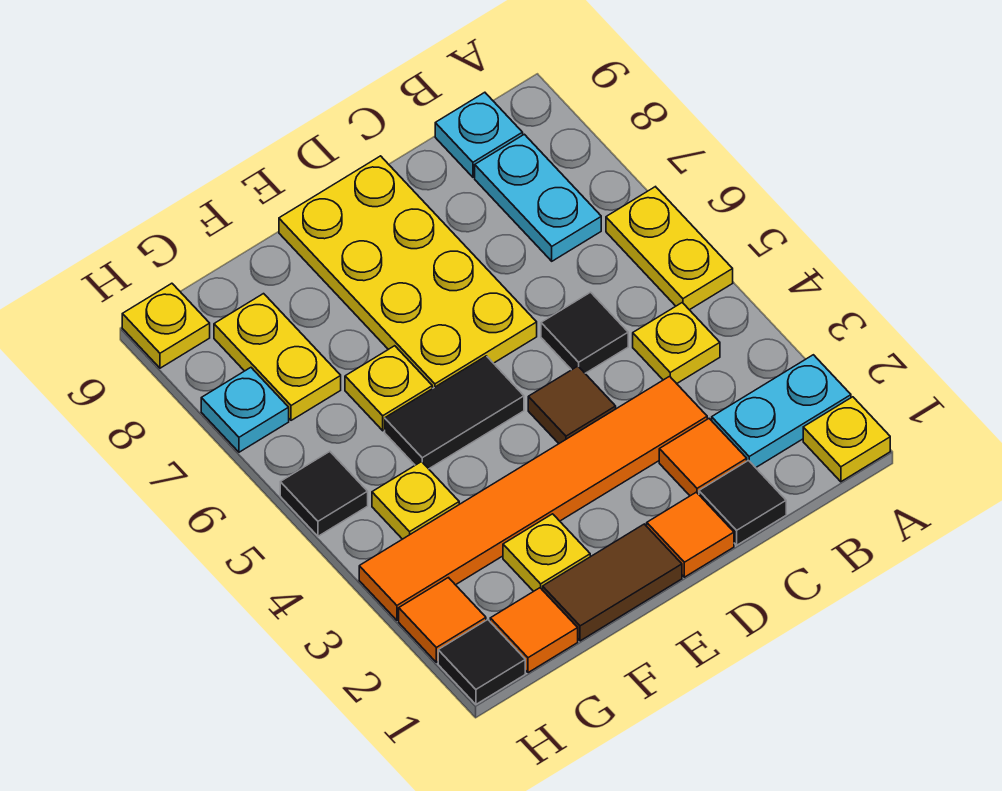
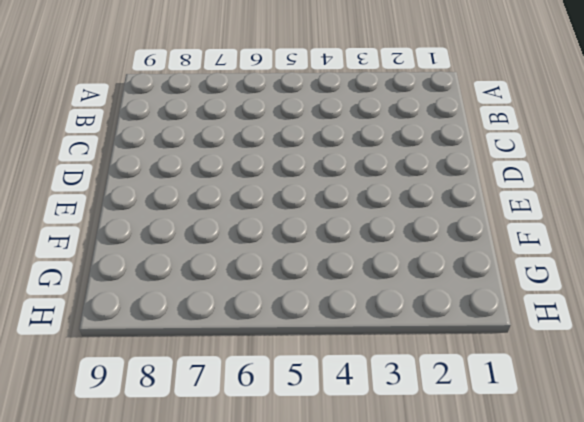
none -> yellow 1x1 plate [803,397,890,482]
none -> cyan 1x2 plate [712,355,851,468]
none -> yellow 1x2 plate [606,187,733,310]

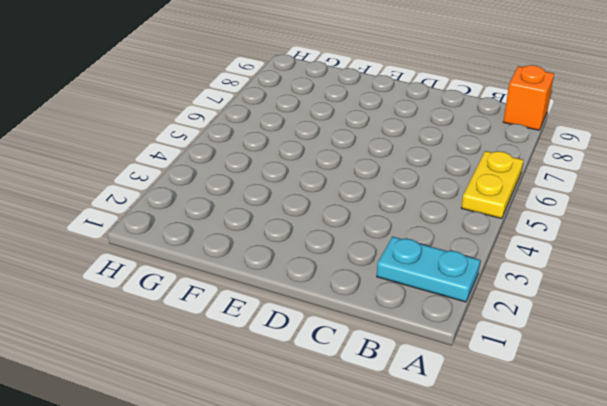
orange 1x1 brick [503,65,554,130] -> none
none -> yellow 1x1 plate [803,397,890,482]
none -> yellow 1x1 plate [633,303,720,384]
none -> cyan 1x2 plate [475,134,601,261]

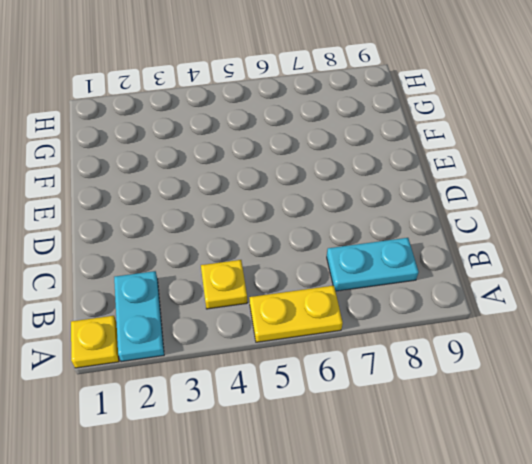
none -> cyan 1x1 plate [435,92,523,177]
none -> black 1x1 tile [699,461,786,545]
none -> orange 1x1 tile [659,419,747,496]

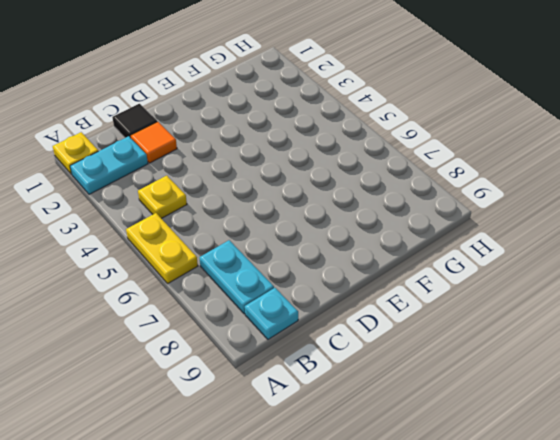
none -> orange 1x6 tile [359,376,707,620]
none -> black 1x1 tile [541,292,628,373]
none -> orange 1x1 tile [647,492,734,577]

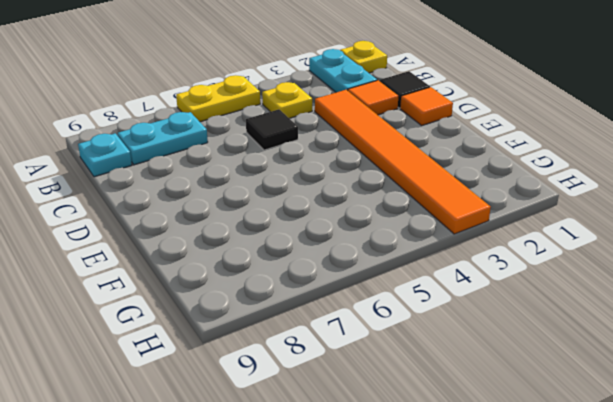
none -> brown 1x1 tile [528,366,616,443]
none -> yellow 2x4 plate [279,156,537,389]
none -> brown 1x2 tile [543,524,682,641]

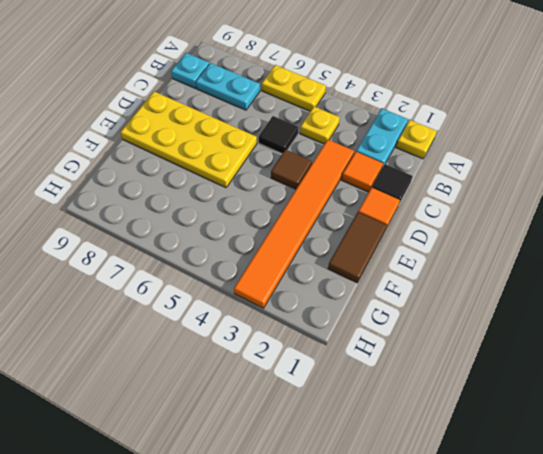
none -> black 1x2 tile [385,356,524,469]
none -> yellow 1x1 plate [503,514,590,591]
none -> yellow 1x1 plate [345,346,432,431]

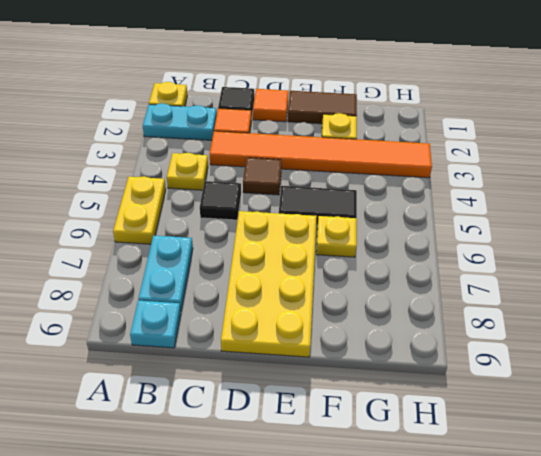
none -> orange 1x1 tile [490,588,578,673]
none -> yellow 1x1 plate [372,462,459,539]
none -> yellow 1x2 plate [214,294,341,420]

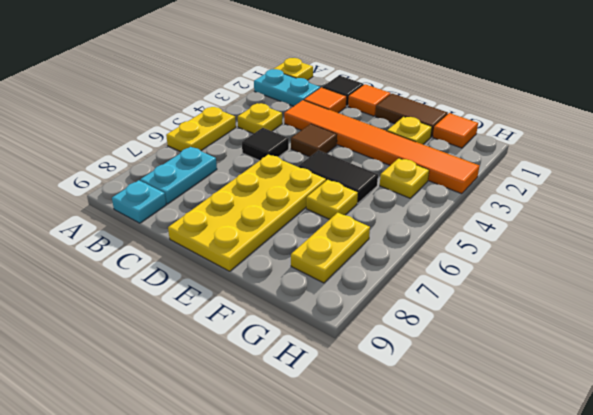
none -> black 1x1 tile [438,620,525,704]
none -> orange 1x1 tile [399,578,486,662]
none -> black 1x1 tile [280,452,368,536]

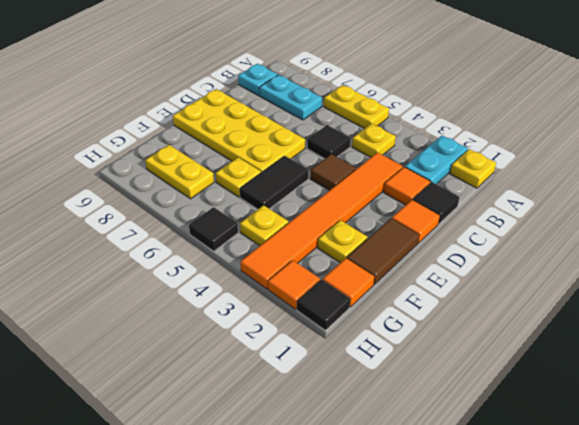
none -> cyan 1x1 plate [201,368,289,452]
none -> yellow 1x1 plate [122,283,210,368]

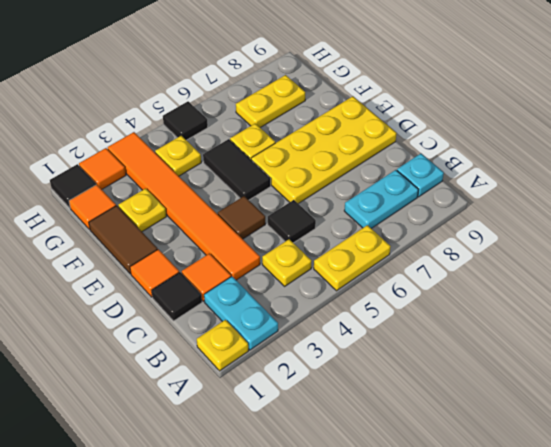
none -> cyan 1x1 plate [201,368,289,452]
none -> yellow 1x1 plate [122,283,210,368]

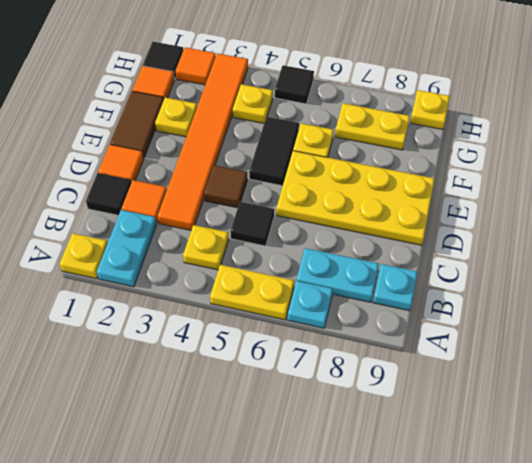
cyan 1x1 plate [287,281,333,328] -> cyan 1x1 plate moved to [201,368,289,452]

